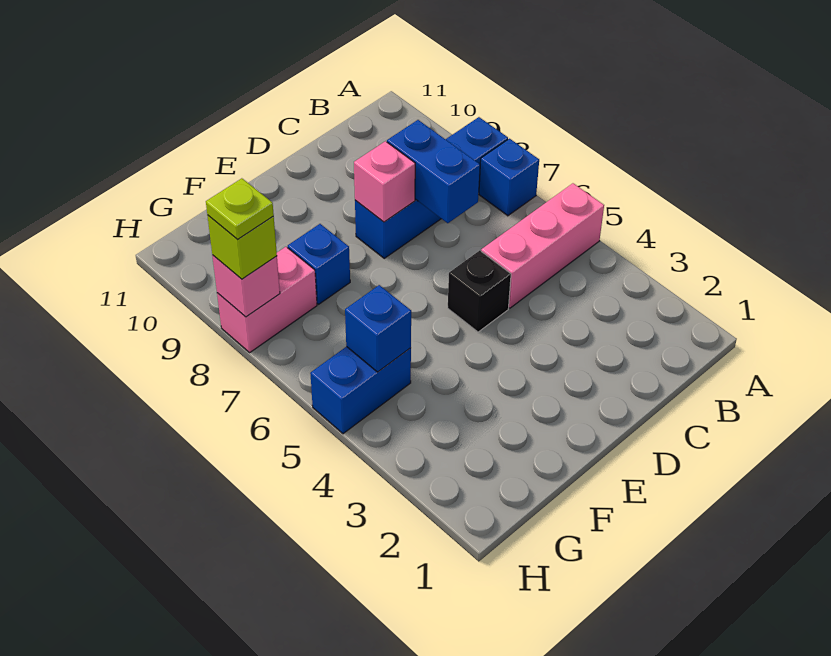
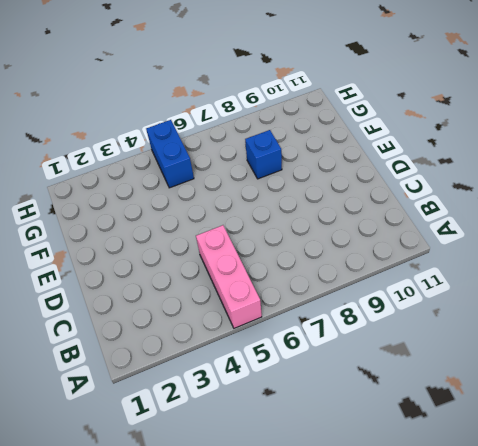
none -> blue 1x1 brick [479,139,539,216]
none -> blue 1x4 brick [355,117,508,258]
none -> black 1x1 brick [448,251,511,332]

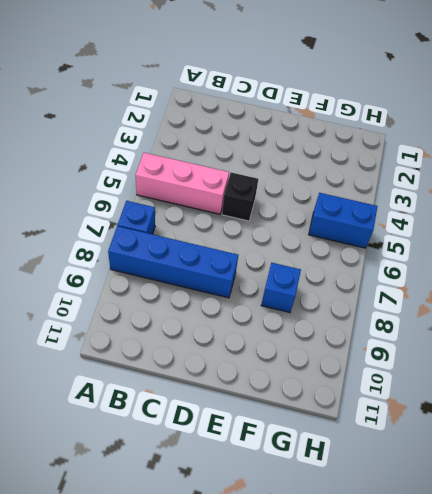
none -> pink 1x2 brick [217,247,317,352]
none -> blue 1x2 brick [387,120,480,223]
none -> pink 1x1 brick [354,141,415,222]

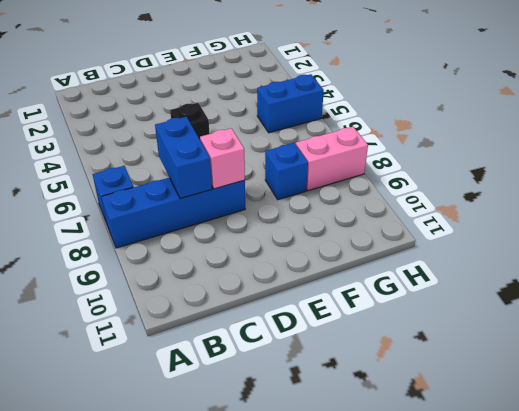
none -> pink 1x3 brick [481,183,604,308]
none -> blue 1x1 brick [345,285,411,372]
none -> pink 1x1 brick [212,255,280,317]

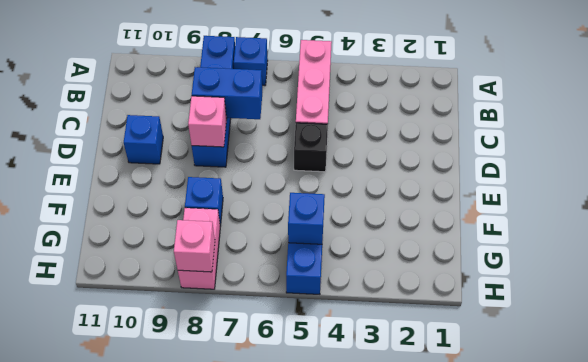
blue 1x1 brick [124,115,163,164] -> none
none -> lime 1x1 brick [207,215,277,279]
none -> lime 1x1 plate [206,178,274,240]

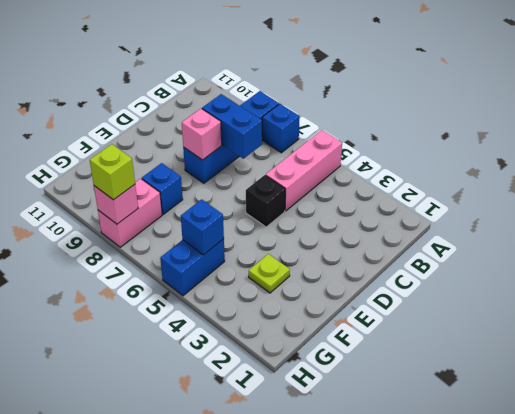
lime 1x1 plate [249,254,290,293] -> lime 1x1 plate moved to [206,178,274,240]

